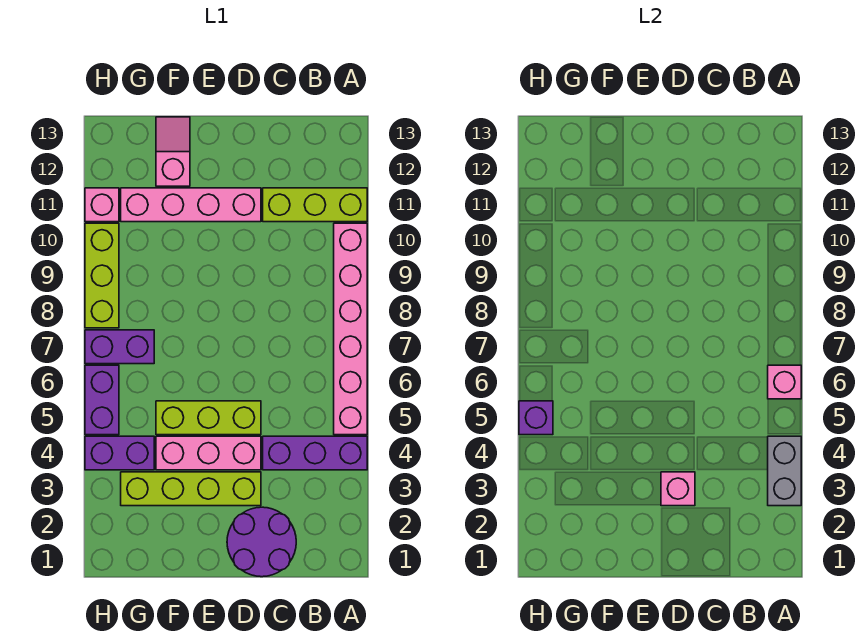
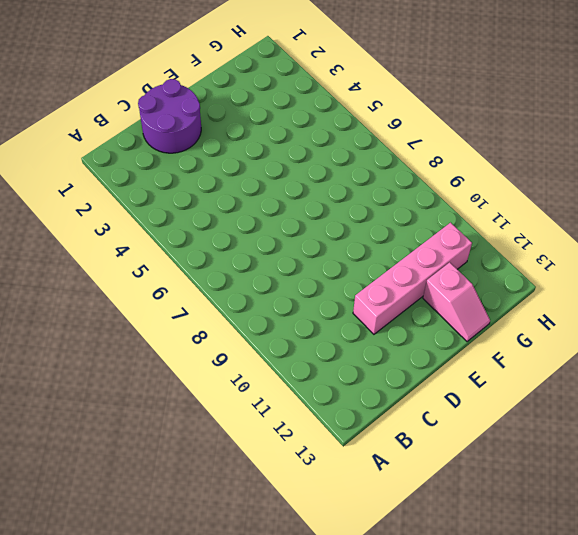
none -> purple 1x3 brick [263,436,367,470]
none -> pink 1x6 brick [334,223,367,435]
none -> lime 1x3 brick [263,188,367,222]

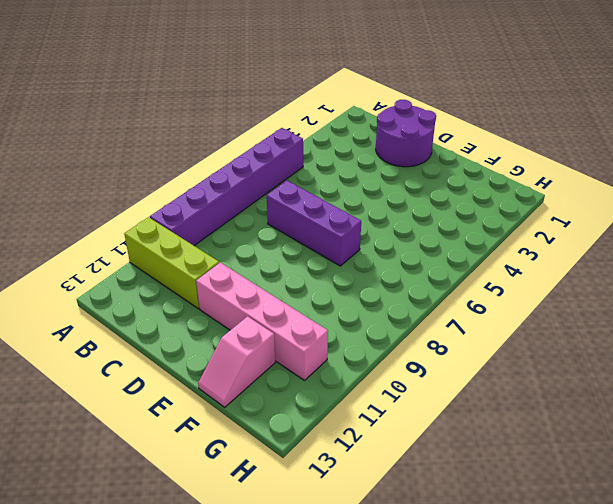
purple 1x6 brick [150,128,303,246] -> pink 1x6 brick [334,223,367,435]
purple 1x3 brick [267,181,361,266] -> purple 1x3 brick moved to [263,436,367,470]
none -> lime 1x4 brick [121,472,261,506]
none -> pink 1x3 brick [156,436,261,470]
none -> lime 1x3 brick [156,401,261,435]

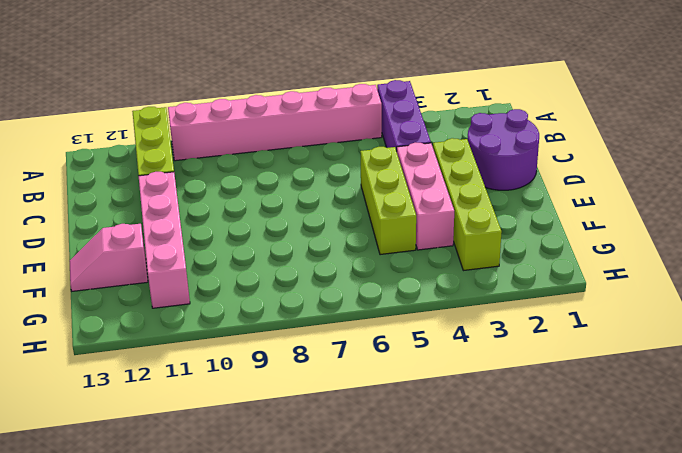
none -> purple 1x2 brick [85,436,154,470]
none -> purple 1x2 brick [85,330,154,364]
none -> purple 1x2 brick [85,365,119,435]

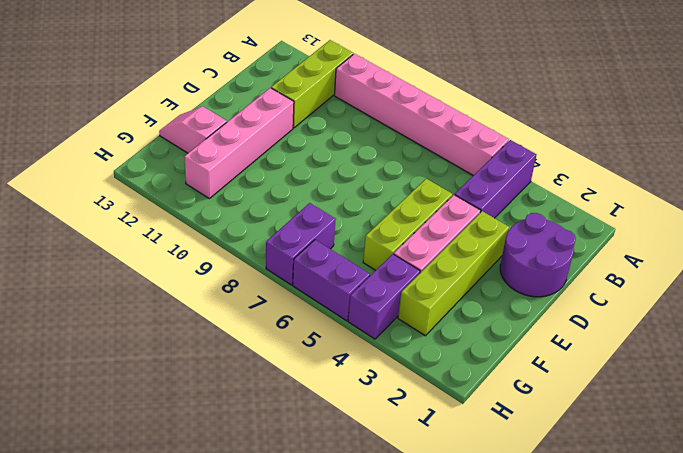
none -> lime 1x3 brick [85,223,119,328]
none -> pink 1x1 brick [85,188,119,222]
none -> grey 1x2 brick [768,436,801,506]

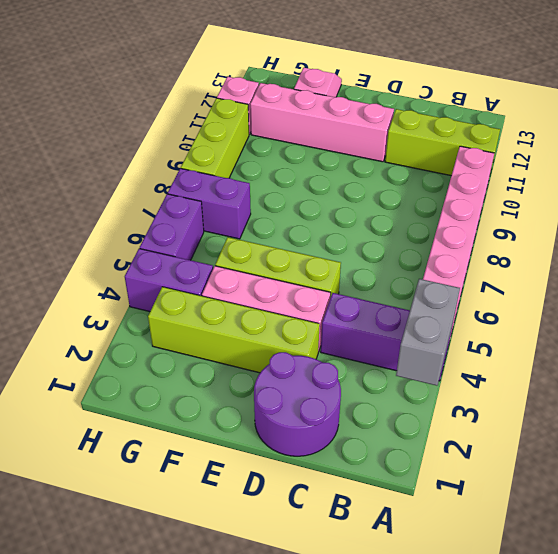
none -> pink 1x1 brick [768,365,801,399]
none -> pink 1x1 brick [661,472,695,506]
none -> purple 1x1 brick [519,401,553,435]

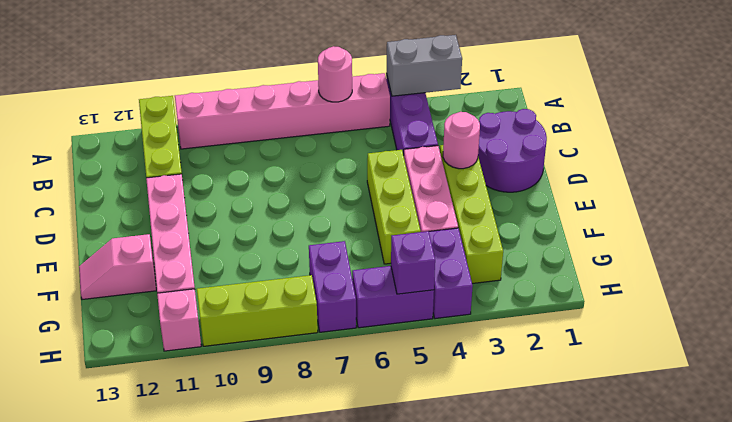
pink 1x1 round brick [318,46,352,102] -> pink 1x1 brick [768,365,801,399]
pink 1x1 round brick [443,112,480,169] -> pink 1x1 brick [661,472,695,506]

